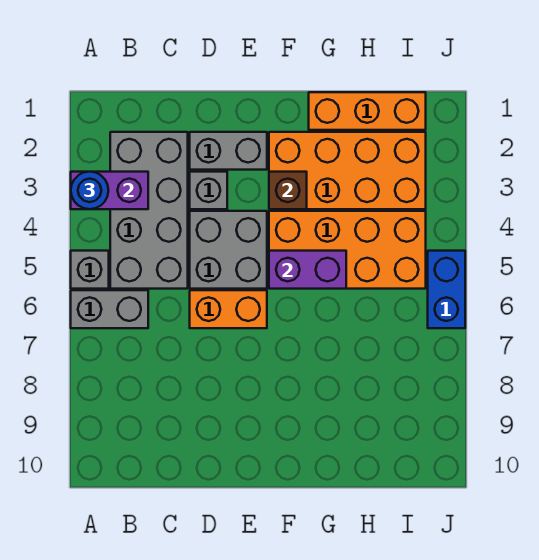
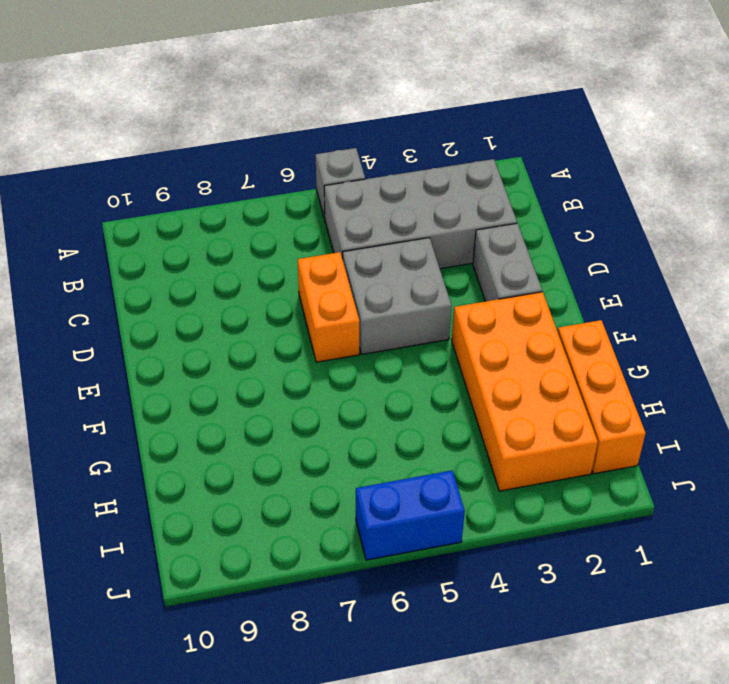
none -> grey 1x2 brick [71,290,148,328]
none -> grey 1x1 brick [190,172,227,209]
none -> orange 2x4 brick [269,211,426,289]

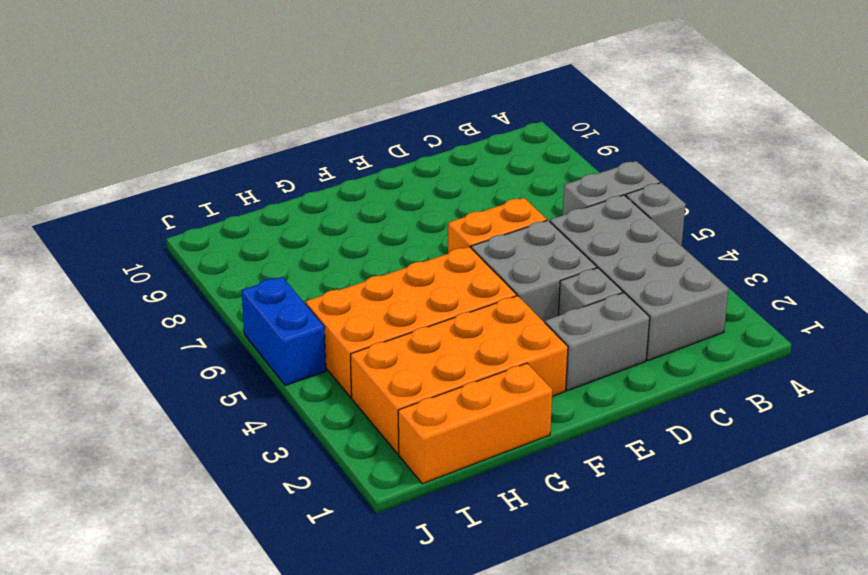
none -> purple 1x2 brick [71,172,148,209]
none -> brown 1x1 brick [269,172,307,209]
none -> purple 1x2 brick [269,251,346,289]

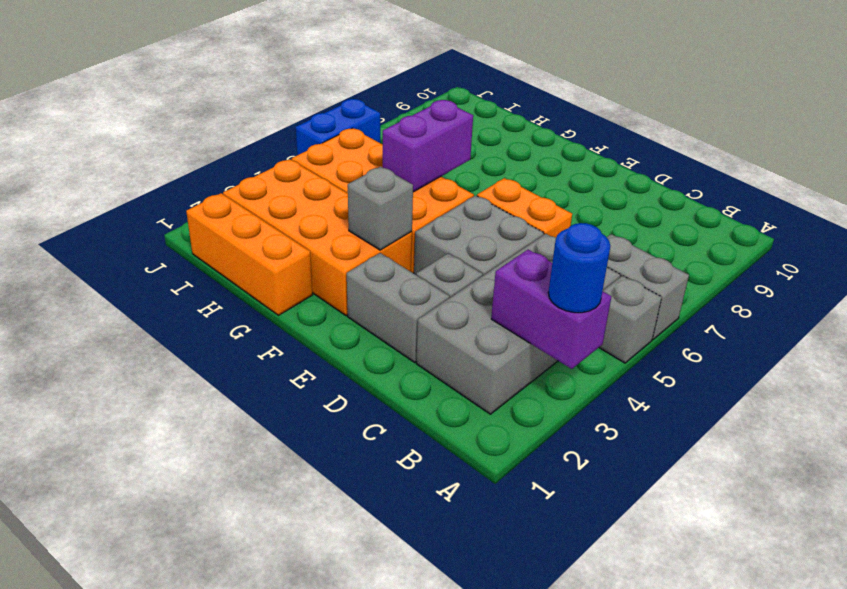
grey 1x1 brick [348,167,413,250] -> brown 1x1 brick [269,172,307,209]
purple 1x2 brick [382,100,473,192] -> purple 1x2 brick turned to [269,251,346,289]

